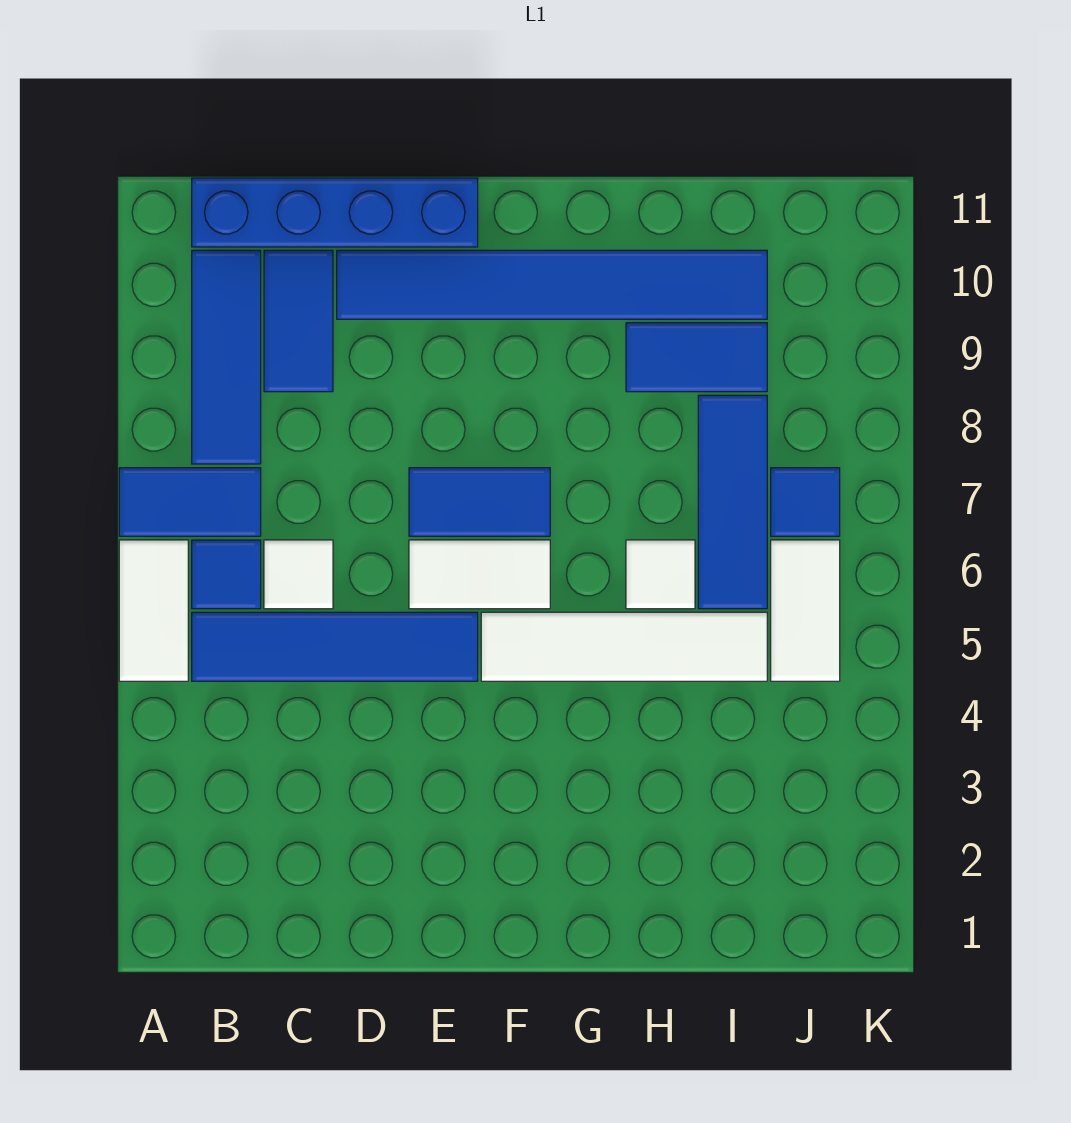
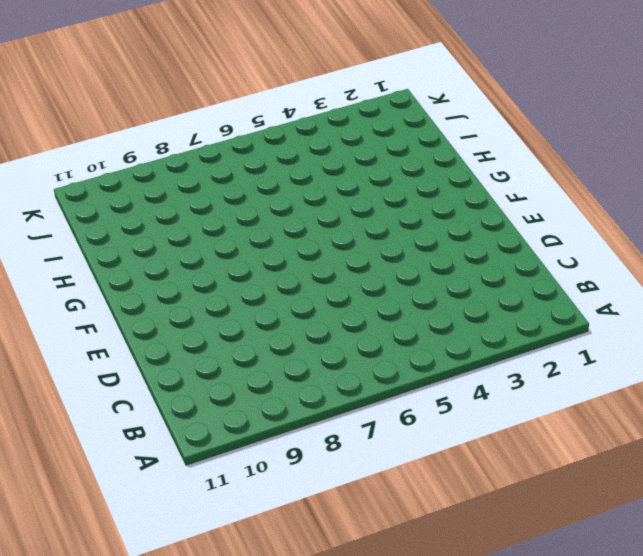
none -> white 1x2 tile [119,540,188,681]
none -> blue 1x2 tile [119,468,261,536]
none -> blue 1x4 tile [192,612,478,681]

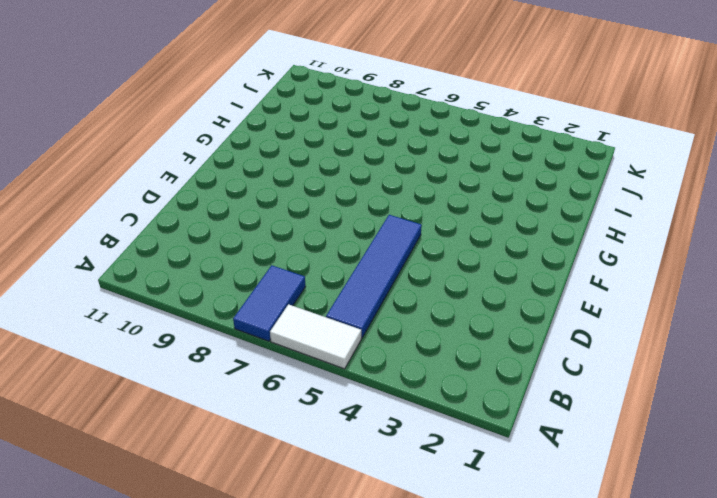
none -> blue 1x1 tile [192,540,261,609]
none -> blue 1x3 tile [192,250,261,464]
none -> blue 1x4 brick [192,178,478,247]

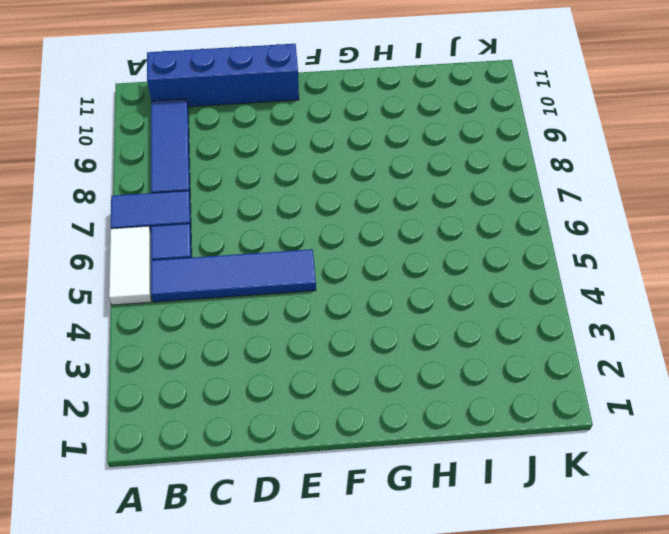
none -> white 1x1 tile [264,540,333,609]
none -> blue 1x2 tile [264,250,333,392]
none -> blue 1x6 tile [337,250,767,319]

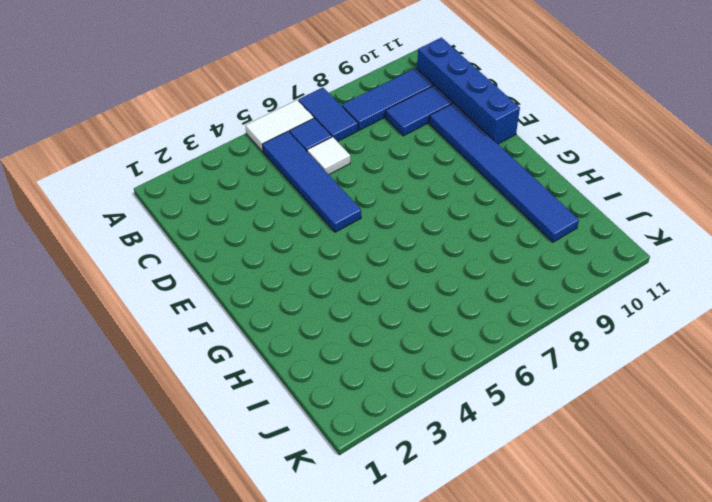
none -> white 1x2 tile [409,540,550,609]
none -> blue 1x2 tile [409,468,550,536]
none -> white 1x4 tile [481,612,767,681]

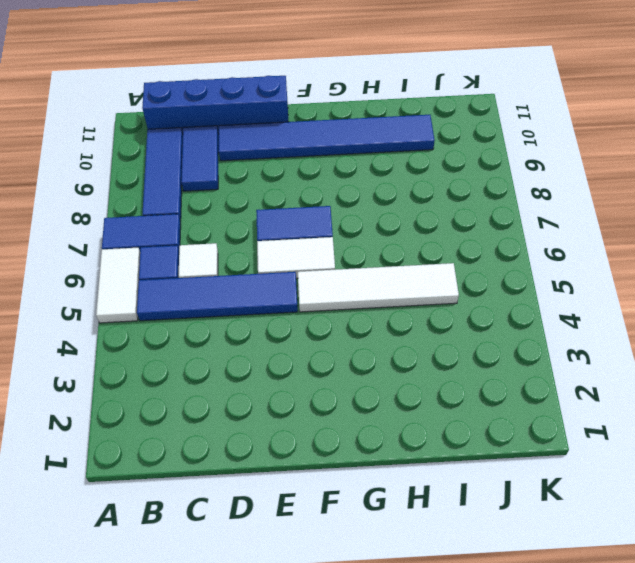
none -> white 1x1 tile [626,540,695,609]
none -> blue 1x2 tile [626,323,767,392]
none -> blue 1x3 tile [698,395,767,609]

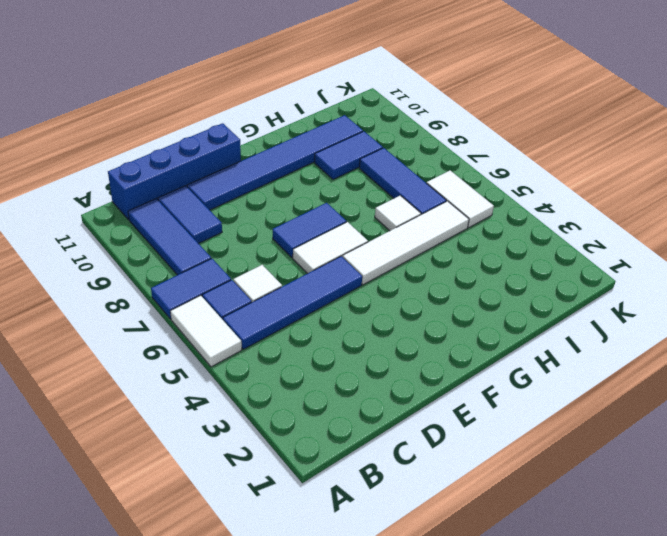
none -> blue 1x1 tile [771,468,840,536]

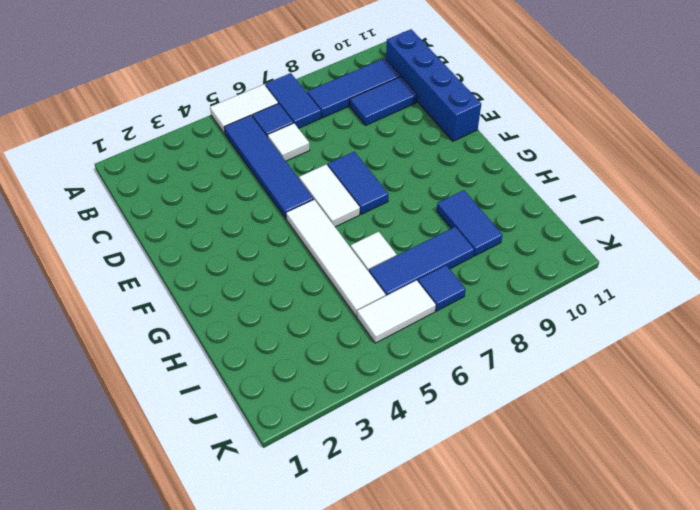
none -> blue 1x6 tile [337,250,767,319]

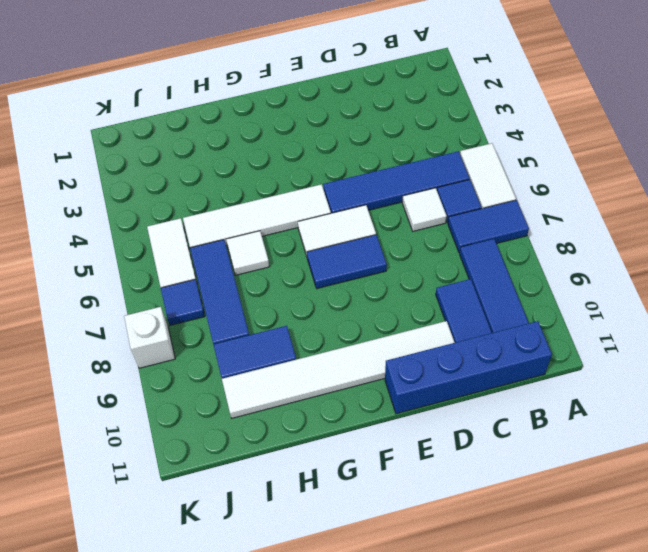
white 1x6 tile [222,321,455,418] -> blue 1x6 tile [337,250,767,319]
white 1x1 brick [124,307,175,368] -> none

